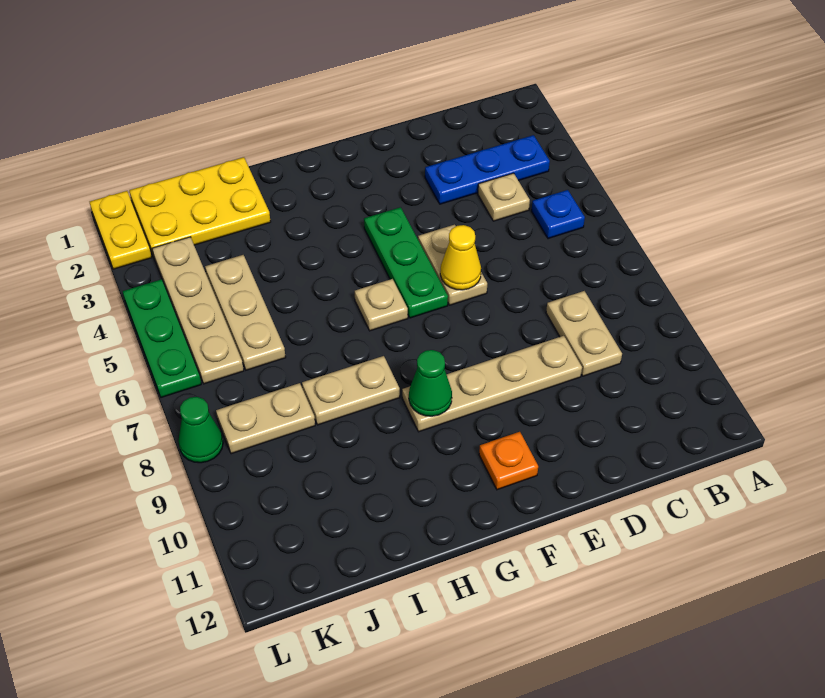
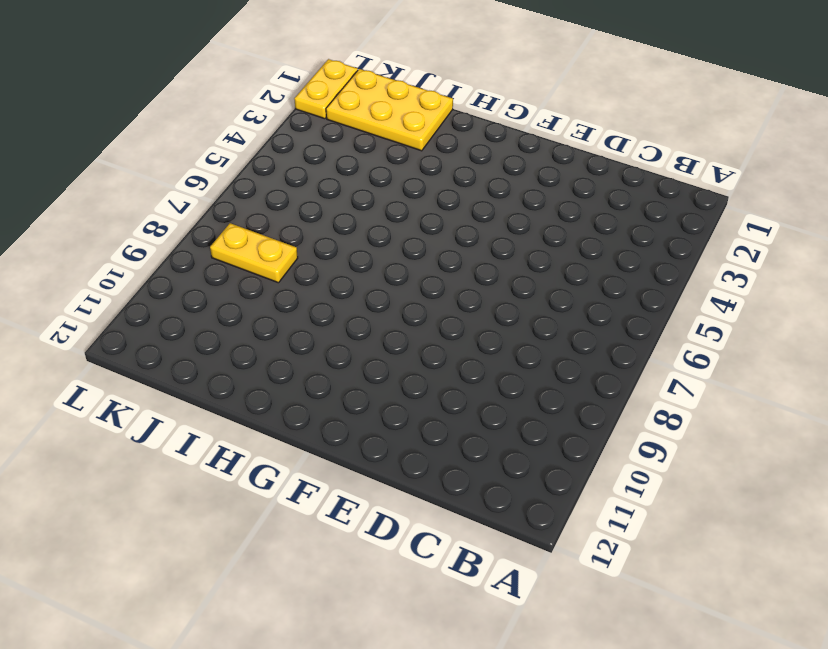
yellow 1x2 plate [210,223,298,283] -> tan 1x2 plate [216,383,315,454]
none -> blue 1x3 plate [425,135,550,204]
none -> blue 1x1 plate [532,190,585,239]
none -> tan 1x1 plate [478,173,530,221]

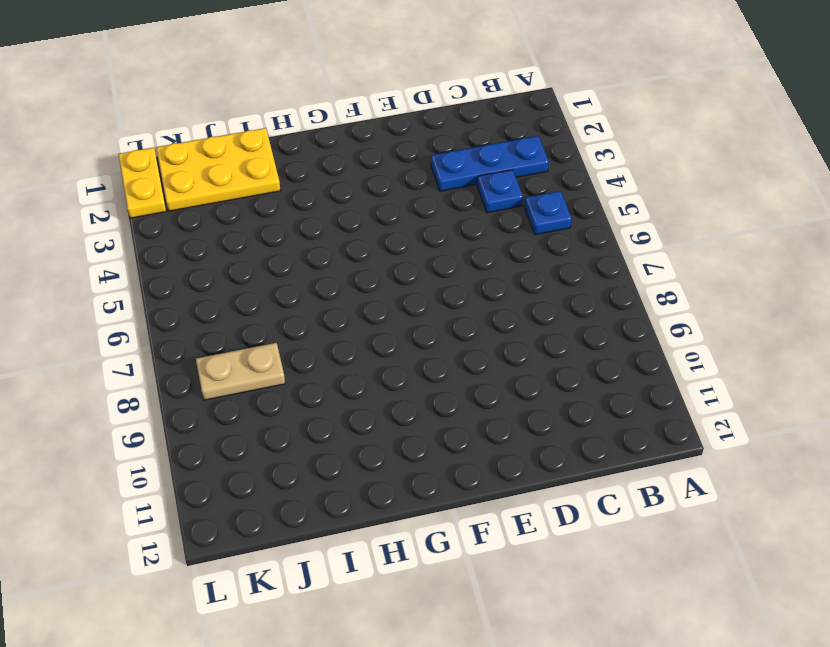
blue 1x1 plate [477,170,523,213] -> tan 1x1 plate [478,173,530,221]
none -> tan 1x2 plate [546,291,622,376]
none -> tan 1x4 plate [402,336,582,432]
none -> tan 1x2 plate [418,225,487,305]

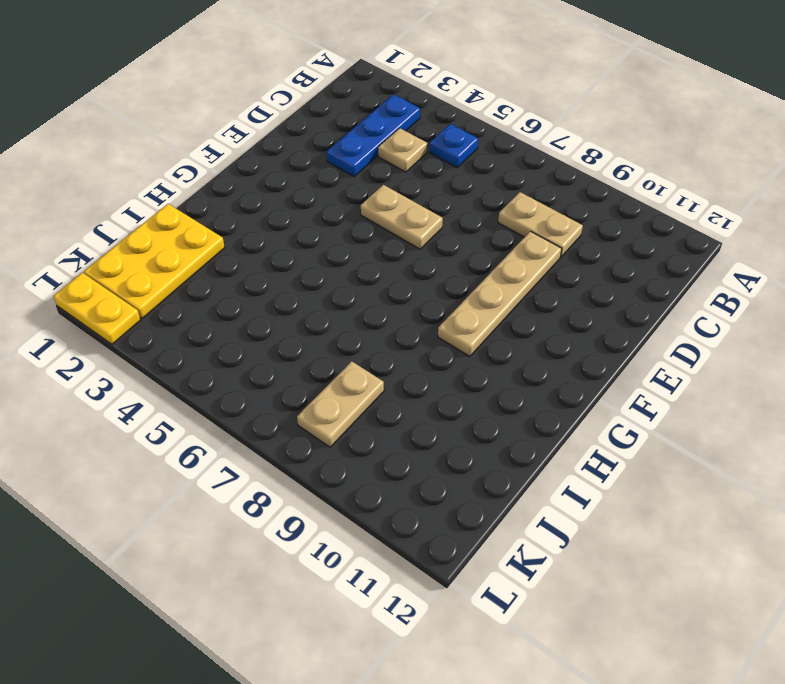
none -> green 1x3 plate [364,207,448,318]
none -> orange 1x1 plate [479,432,538,490]
none -> tan 1x1 plate [355,279,408,331]

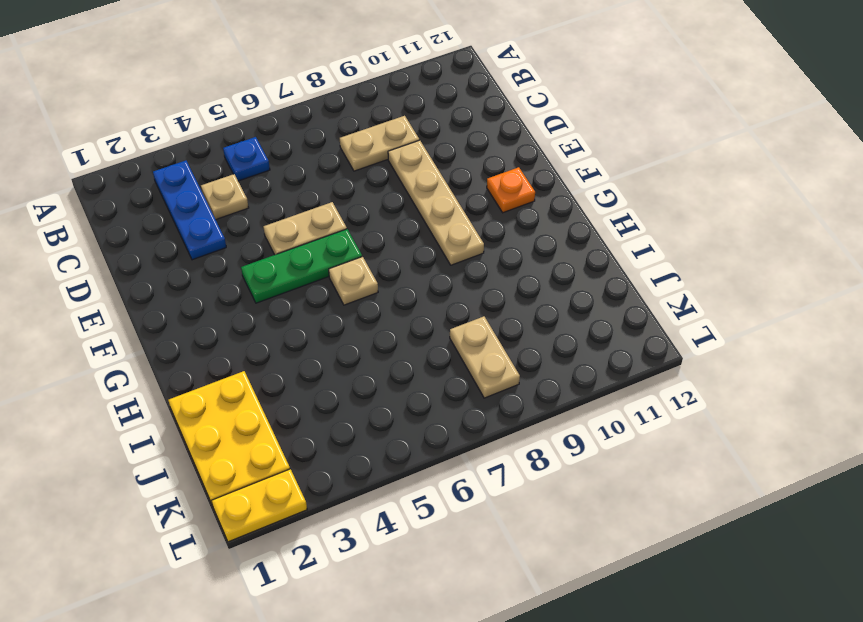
none -> tan 1x2 plate [302,356,400,425]
none -> tan 1x3 plate [205,255,286,370]
none -> tan 1x4 plate [152,237,244,384]

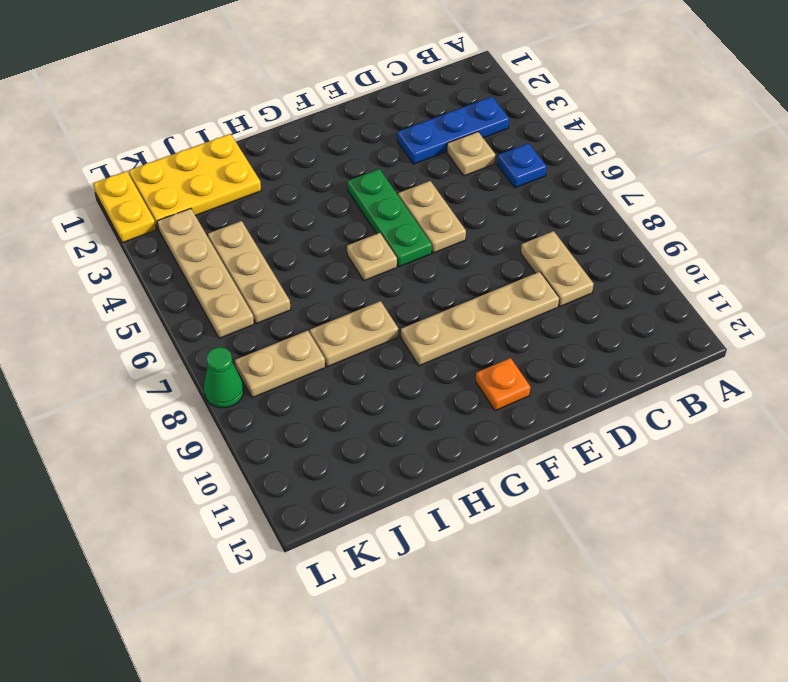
none -> green 1x3 plate [123,279,201,397]
none -> yellow 1x1 cone [440,225,481,290]
none -> green 1x1 cone [409,350,452,416]

